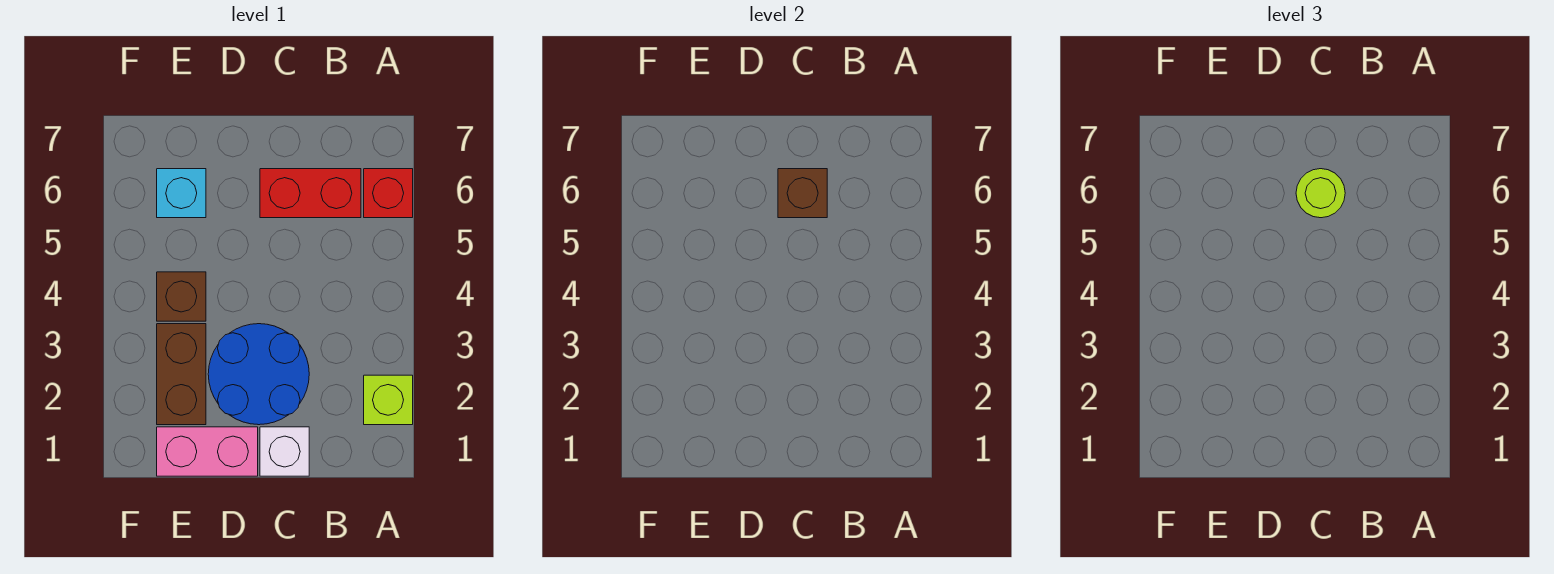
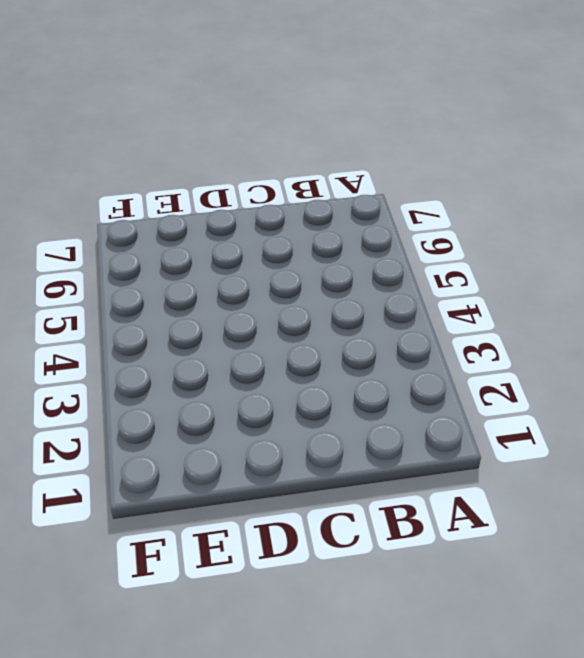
none -> lime 1x1 brick [364,375,413,425]
none -> red 1x1 brick [364,169,413,218]

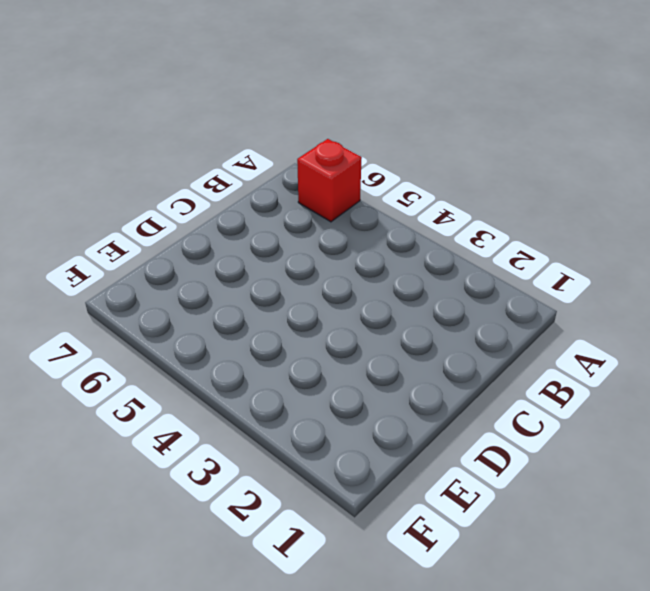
none -> lime 1x1 brick [364,375,413,425]
none -> red 1x2 brick [260,169,361,218]

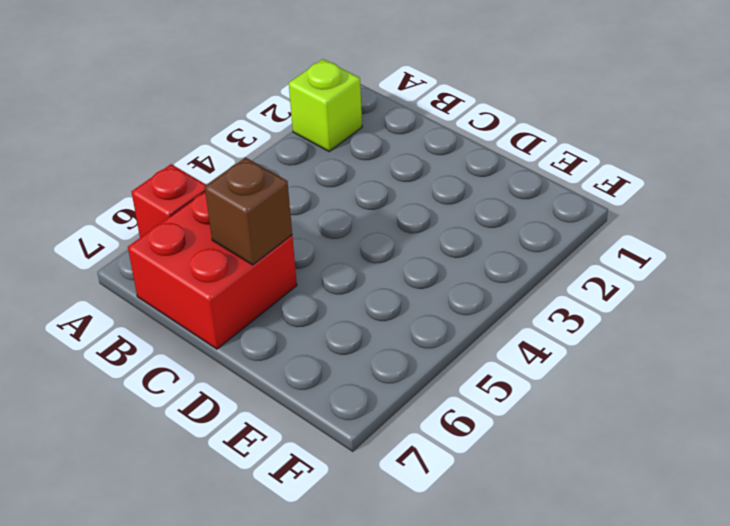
red 2x2 brick [128,192,297,349] -> red 1x2 brick [260,169,361,218]
none -> white 1x1 brick [260,427,309,476]
none -> blue 2x2 round brick [208,324,309,425]

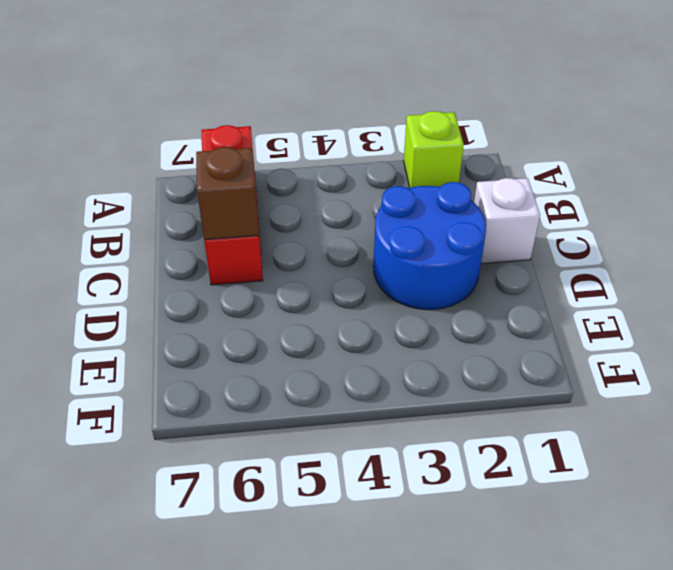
none -> pink 1x2 brick [157,427,258,476]
none -> brown 1x2 brick [157,324,206,425]

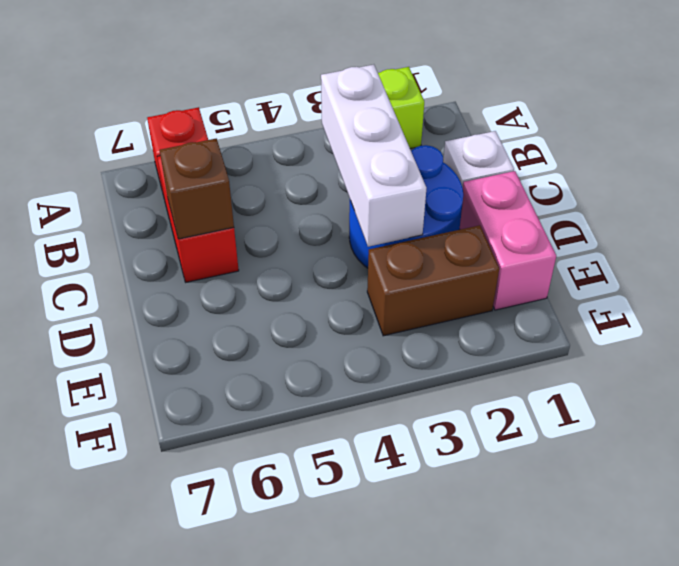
white 1x3 brick [321,65,426,247] -> none
none -> brown 1x1 brick [157,272,206,321]
none -> cyan 1x1 brick [157,169,206,218]

